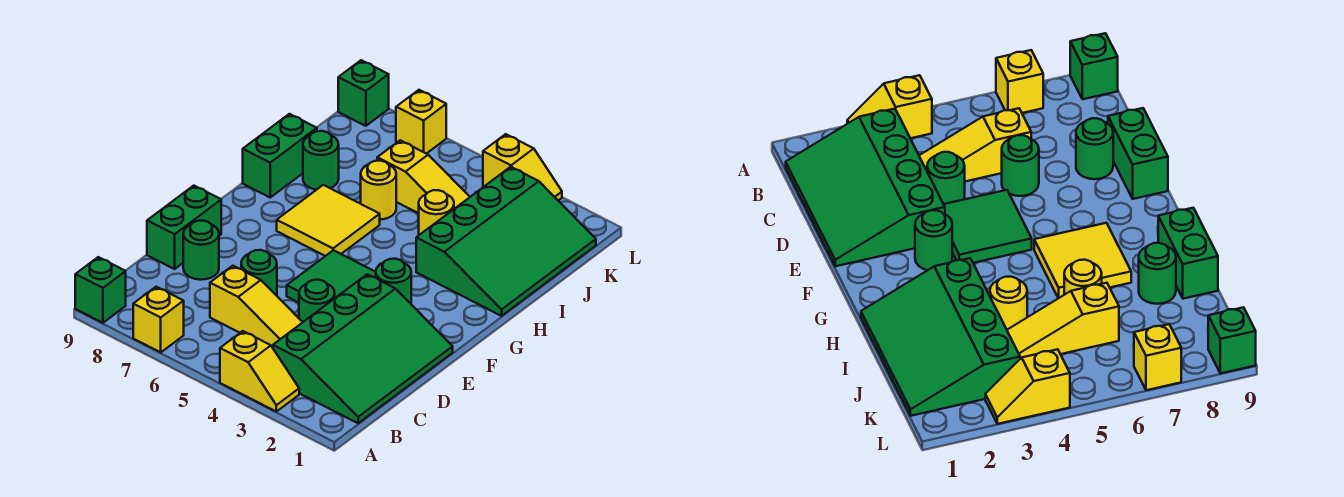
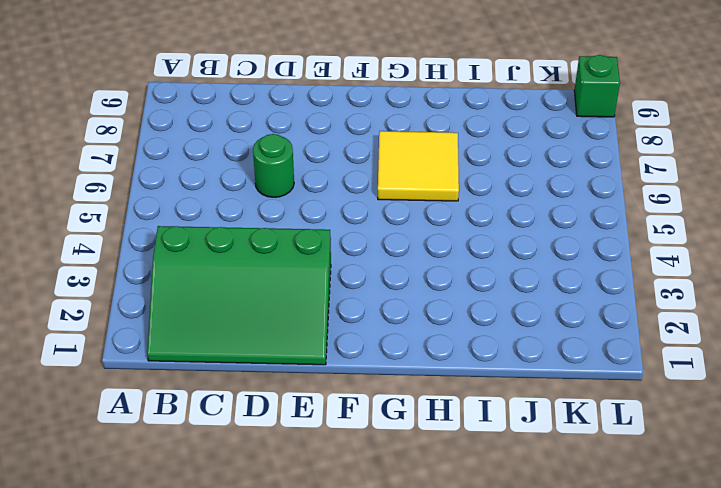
none -> yellow 1x2 slope [220,331,299,412]
none -> yellow 1x1 brick [133,287,184,352]
none -> green 1x1 brick [75,257,126,323]

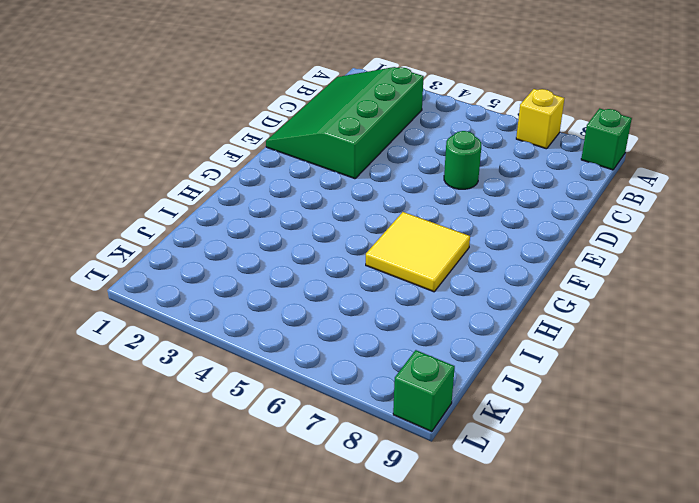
none -> yellow 1x2 slope [220,331,299,412]
none -> yellow 1x3 slope [210,266,303,348]
none -> green 1x1 round brick [299,280,335,322]

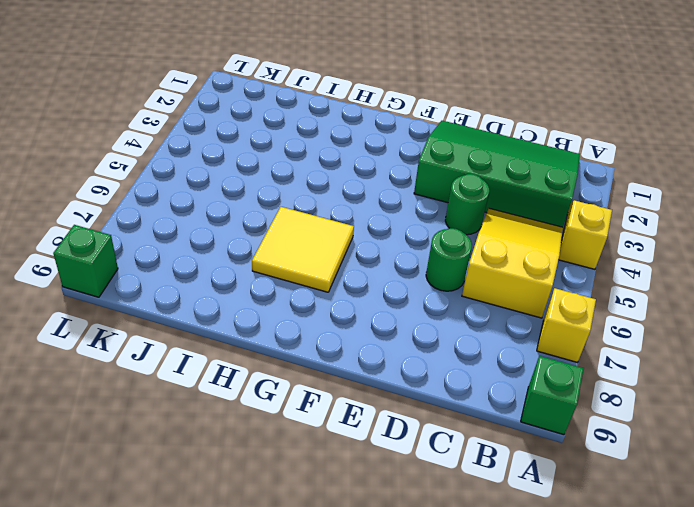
yellow 2x3 slope [462,208,563,318] -> yellow 1x3 slope [210,266,303,348]
none -> green 1x1 round brick [183,221,219,280]
none -> green 1x2 brick [147,186,221,269]
none -> green 2x2 tile [287,250,376,303]

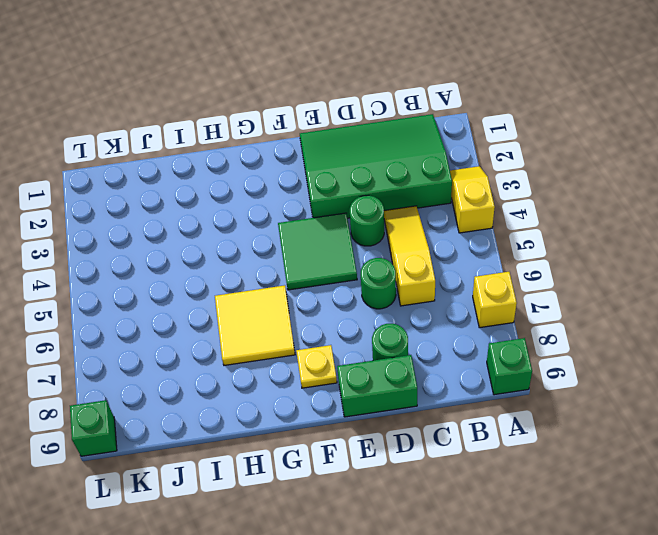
yellow 1x1 plate [296,345,337,388] -> none
none -> green 1x1 round brick [376,259,411,304]
none -> green 3x4 slope [416,167,596,316]
none -> green 1x2 brick [243,114,317,197]

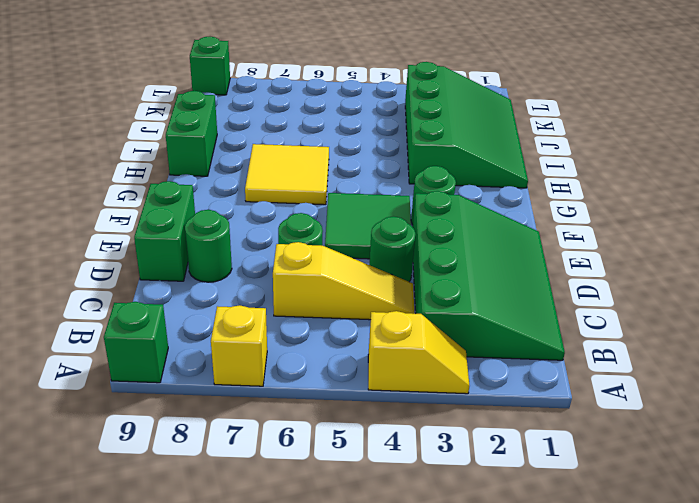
none -> yellow 1x1 round brick [418,190,454,235]
none -> yellow 1x1 round brick [361,161,396,220]
none -> green 1x1 round brick [303,131,339,190]

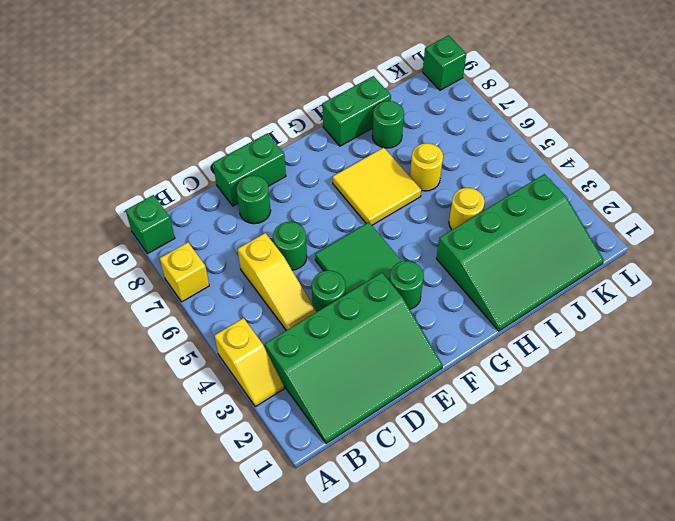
none -> yellow 1x3 slope [377,140,470,213]
none -> yellow 1x2 slope [483,134,562,201]
none -> yellow 1x1 brick [396,90,446,154]

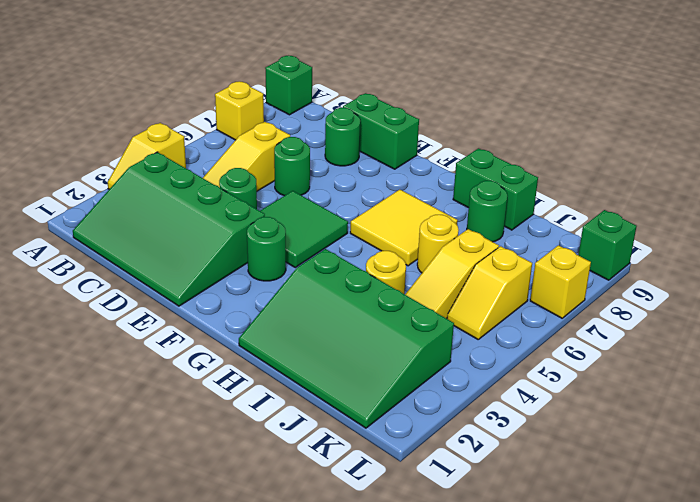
yellow 1x2 slope [447,246,532,339] -> yellow 1x2 slope moved to [483,134,562,201]

